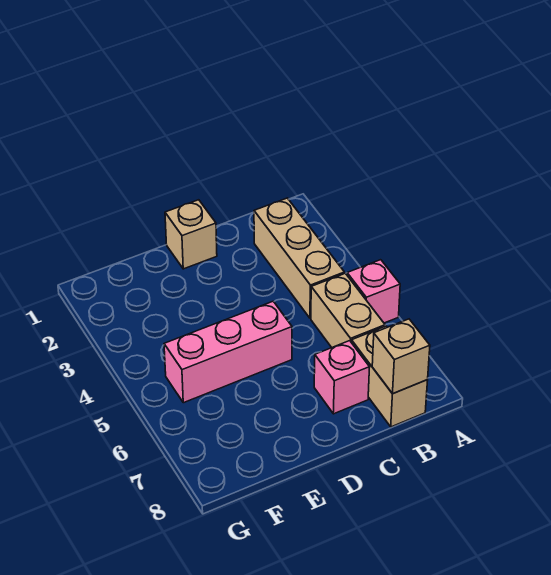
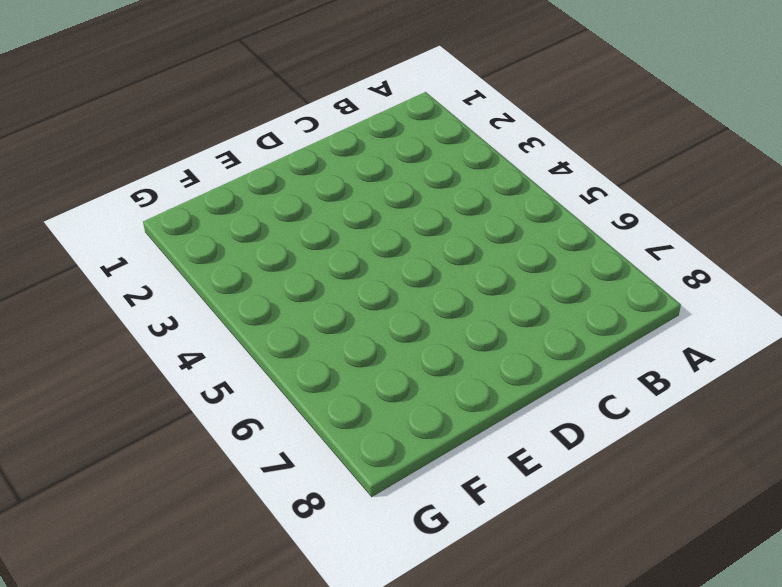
none -> pink 1x1 brick [347,260,400,323]
none -> tan 1x3 brick [254,198,344,318]

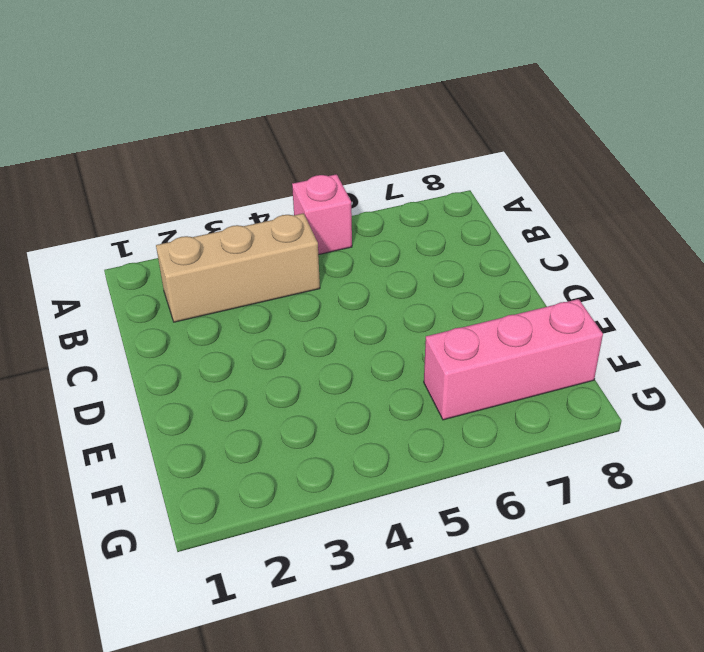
pink 1x3 brick [424,299,603,420] -> pink 1x3 brick turned to [164,301,292,403]
none -> tan 1x2 brick [311,273,385,347]
none -> tan 1x2 brick [351,326,428,427]

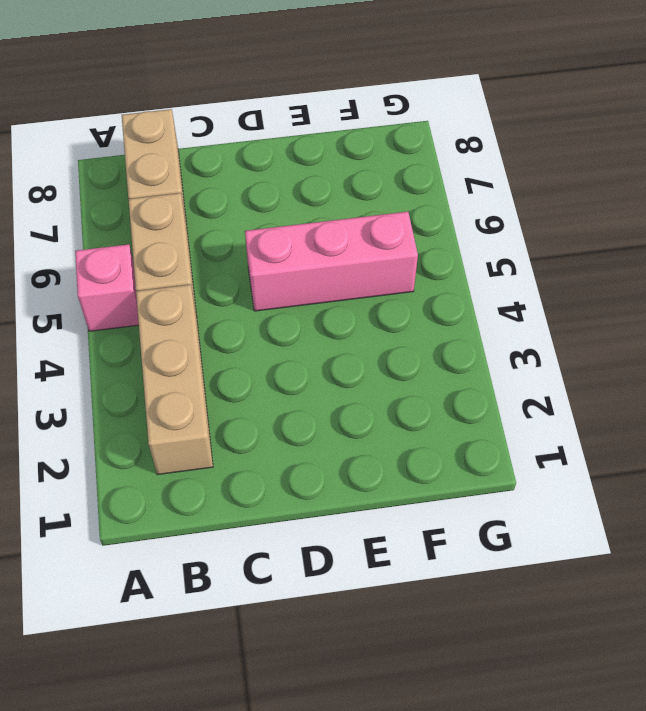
none -> pink 1x1 brick [314,341,370,414]
none -> tan 1x1 brick [165,200,217,269]

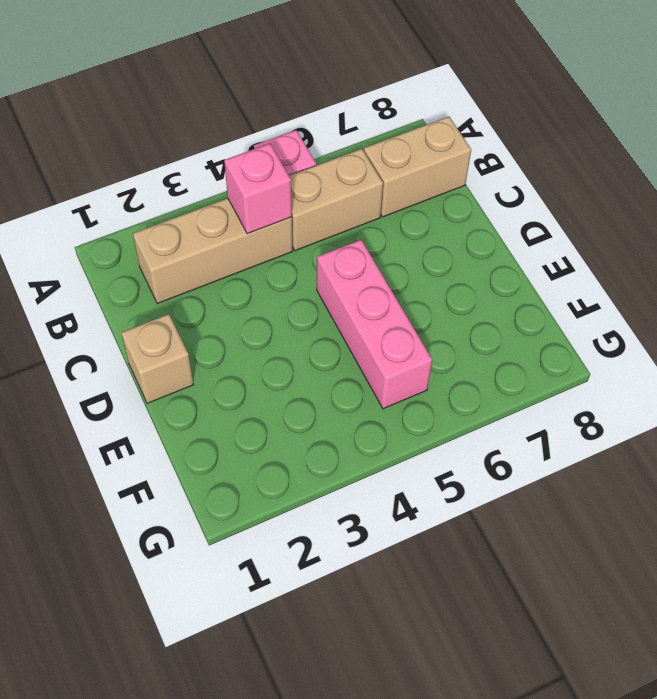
pink 1x1 brick [224,144,292,234] -> pink 1x1 brick moved to [314,341,370,414]
none -> tan 1x1 brick [372,319,430,394]

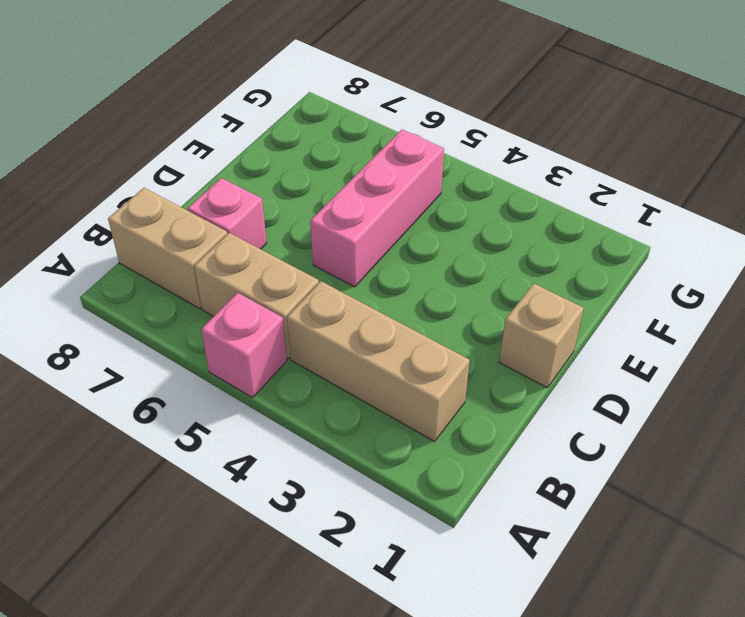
none -> tan 1x1 brick [372,319,430,394]

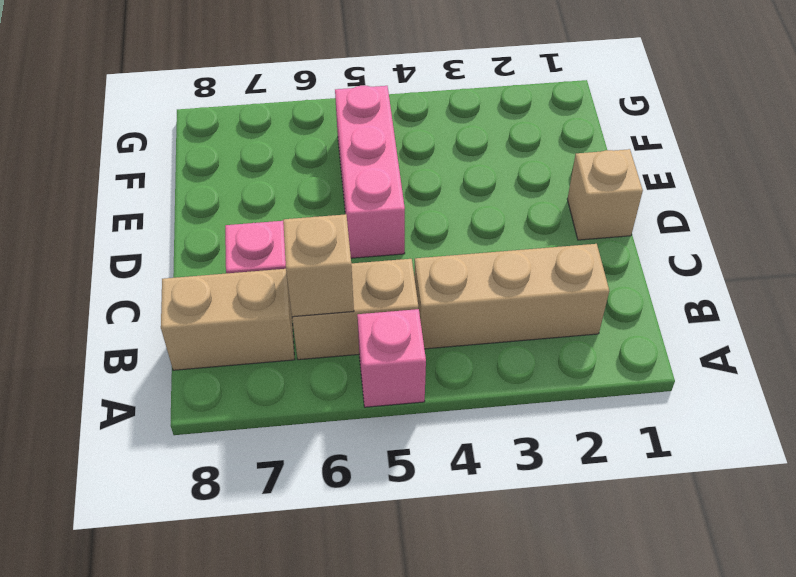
tan 1x1 brick [283,214,354,317] -> tan 1x1 brick moved to [372,319,430,394]

